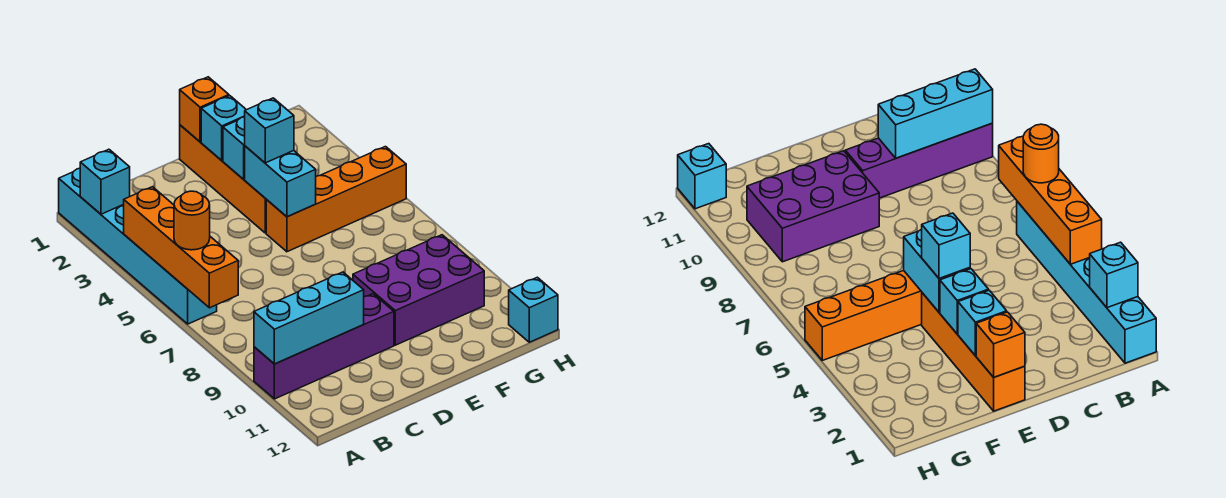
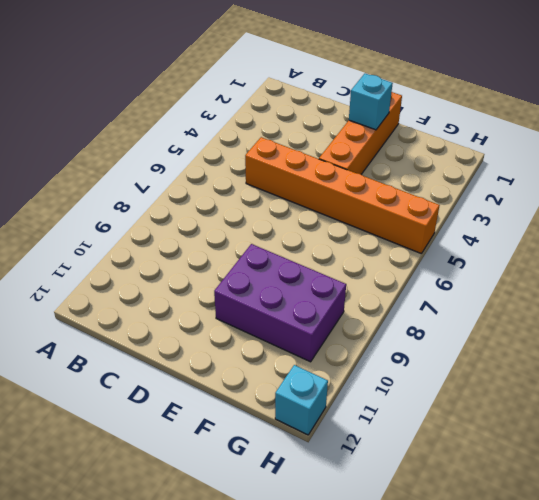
orange 1x6 brick [245,137,440,254] -> orange 1x4 brick [266,147,406,252]
none -> cyan 1x6 brick [59,168,217,324]
none -> purple 1x4 brick [254,294,394,399]
none -> cyan 1x1 brick [80,149,130,214]

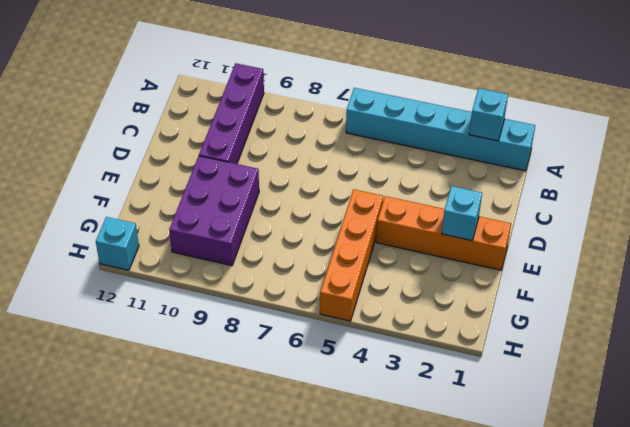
none -> orange 1x4 brick [124,187,238,308]
none -> cyan 1x3 brick [254,272,364,364]
none -> orange 1x1 brick [180,77,229,142]

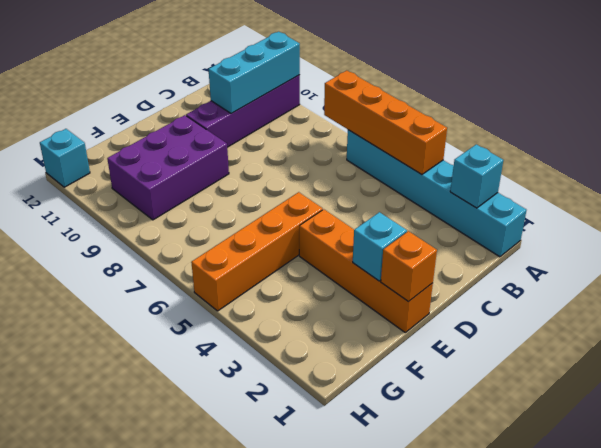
none -> cyan 1x1 brick [223,117,245,179]
none -> cyan 1x2 brick [245,146,316,217]
none -> orange 1x1 round brick [174,191,210,250]

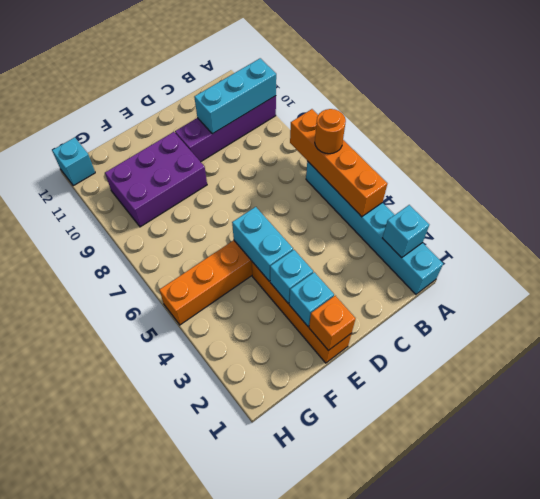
none -> cyan 1x1 brick [245,98,294,163]

